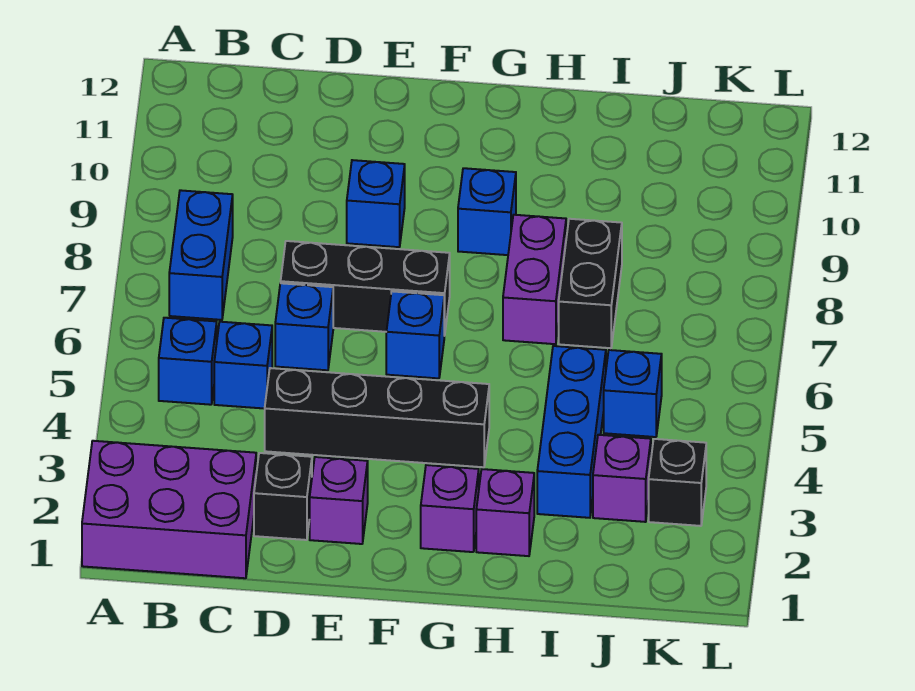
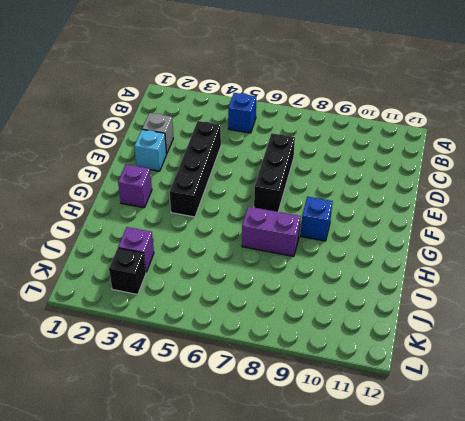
grey 1x1 brick [142,113,173,154] -> black 1x1 brick [254,453,312,540]
cyan 1x1 brick [134,130,167,171] -> purple 1x1 brick [310,457,368,544]
none -> purple 2x3 brick [82,441,256,578]
none -> blue 1x2 brick [169,190,233,320]
none -> blue 1x1 brick [214,322,272,409]

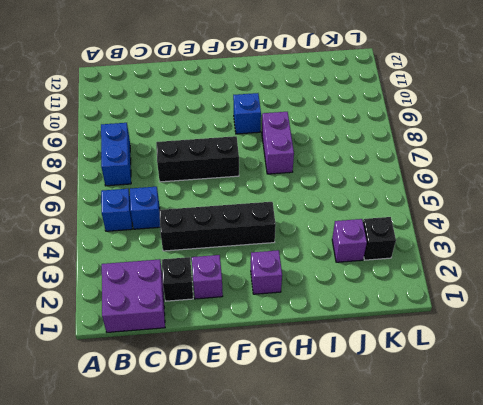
purple 2x2 brick [102,259,165,332] -> purple 2x3 brick [82,441,256,578]
none -> blue 1x1 brick [275,283,333,370]
none -> blue 1x1 brick [347,160,405,247]
none -> blue 1x1 brick [386,291,444,378]

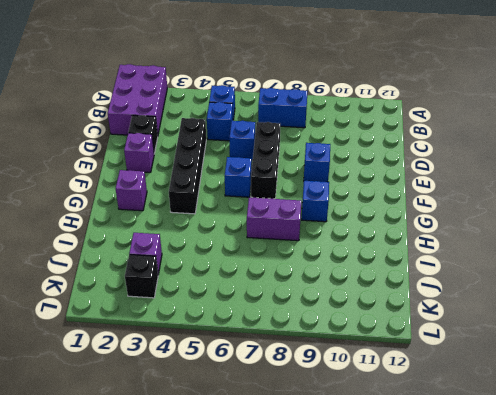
none -> purple 1x1 brick [476,469,534,556]
none -> blue 1x3 brick [537,346,606,518]
none -> black 1x2 brick [559,219,622,348]

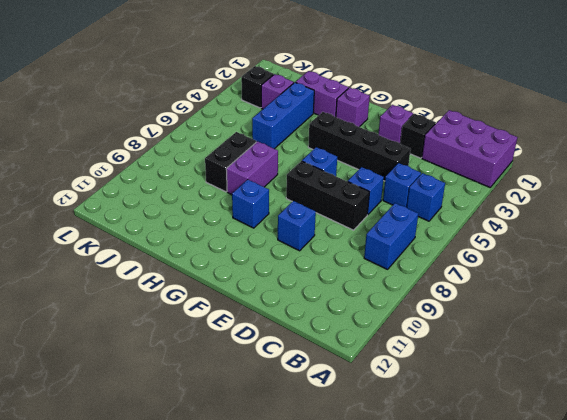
purple 1x2 brick [296,71,349,117] -> purple 1x1 brick [476,469,534,556]
none -> blue 1x1 brick [604,350,662,437]

